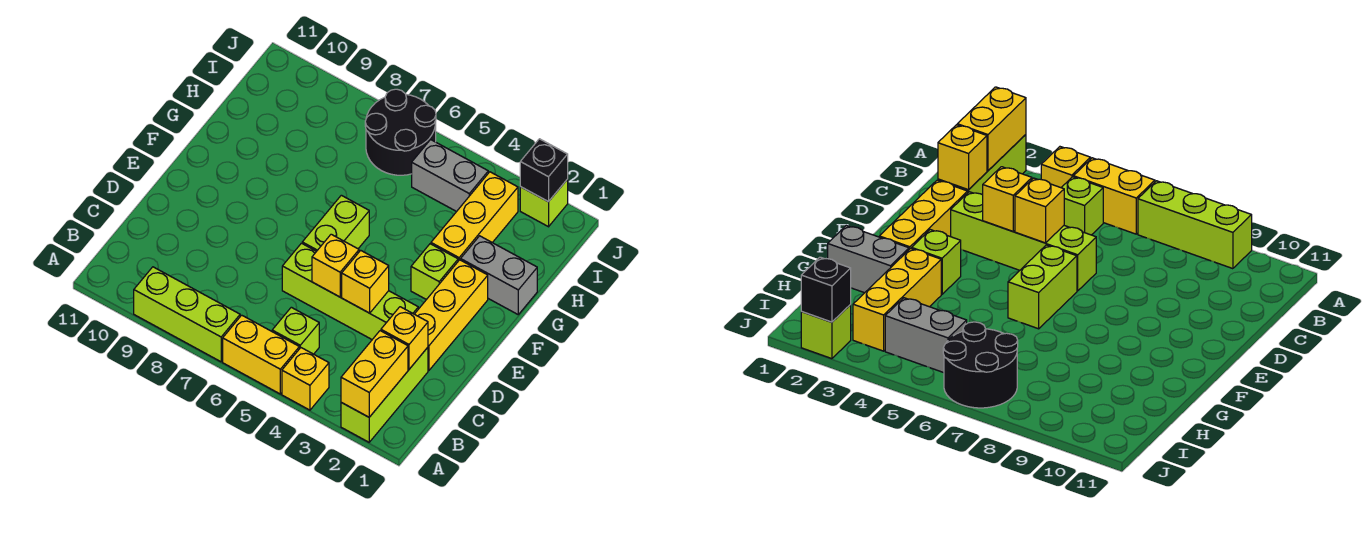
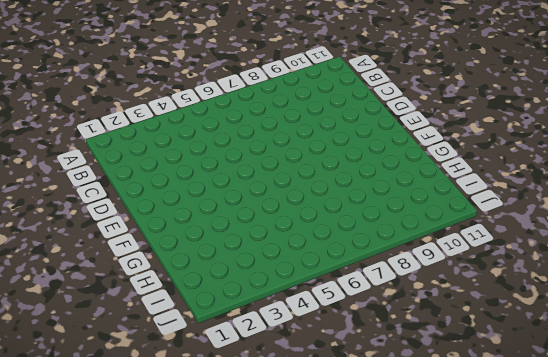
none -> lime 1x3 brick [341,347,428,442]
none -> yellow 1x1 brick [282,348,329,410]
none -> yellow 1x2 brick [223,315,299,394]

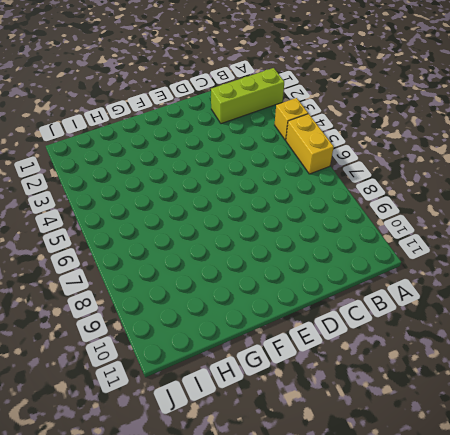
none -> lime 1x3 brick [134,267,240,362]
none -> lime 1x1 brick [272,307,319,354]
none -> yellow 1x3 brick [415,260,488,370]

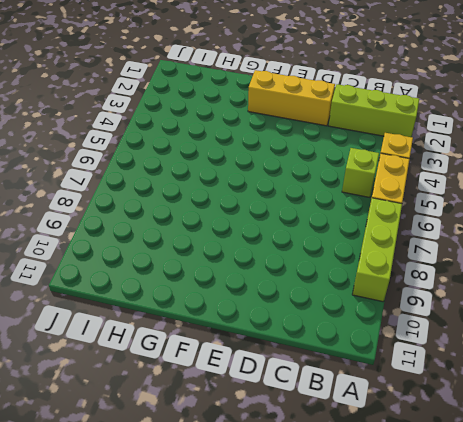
none -> lime 1x4 brick [282,243,418,339]
none -> lime 1x2 brick [302,195,369,251]
none -> lime 1x1 brick [411,244,458,300]

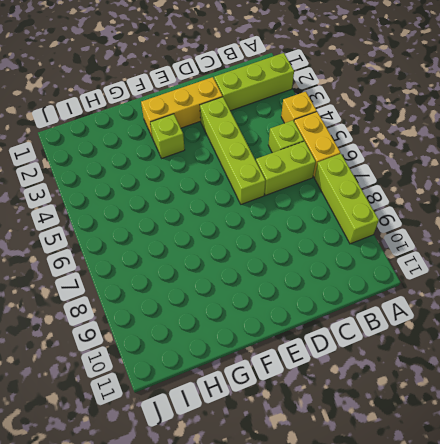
lime 1x2 brick [256,141,316,195] -> lime 1x2 brick moved to [302,195,369,251]
none -> grey 1x2 brick [461,236,537,314]
none -> yellow 1x3 brick [431,172,518,261]
none -> grey 1x2 brick [412,140,488,212]

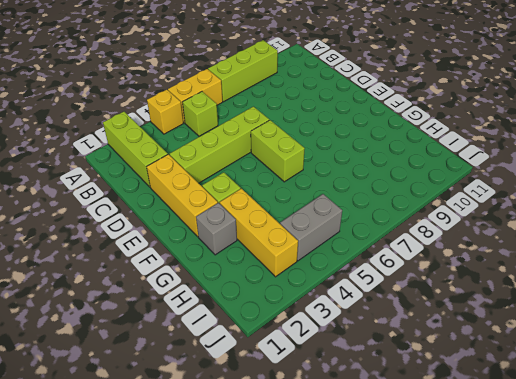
grey 1x1 brick [196,203,237,255] -> grey 1x2 brick [461,236,537,314]
none -> black 2x2 round brick [365,89,436,175]
none -> lime 1x1 brick [520,179,568,227]
none -> yellow 1x2 brick [341,331,408,417]

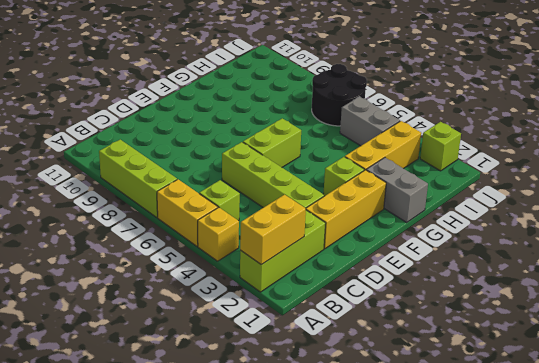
none -> yellow 1x1 brick [381,307,428,369]
none -> yellow 1x1 brick [342,250,389,313]
none -> yellow 1x1 brick [312,234,359,297]

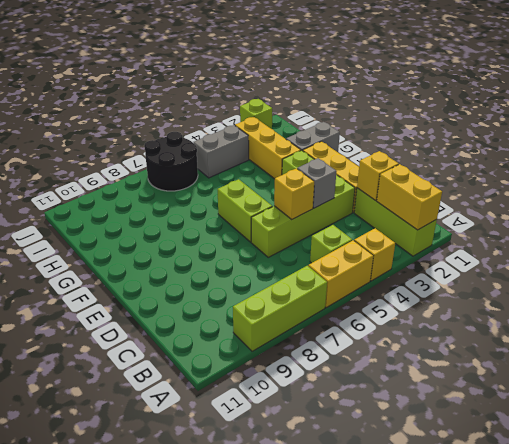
grey 1x1 brick [297,158,337,208] -> yellow 1x1 brick [342,250,389,313]
none -> black 1x1 brick [520,139,568,202]

